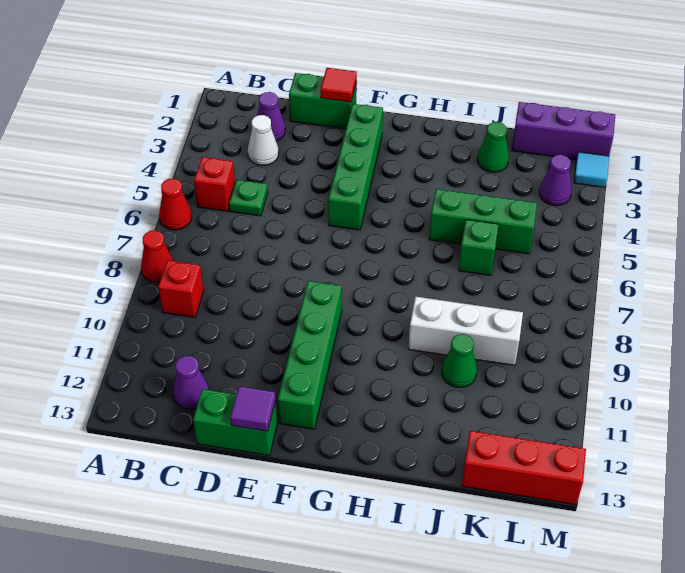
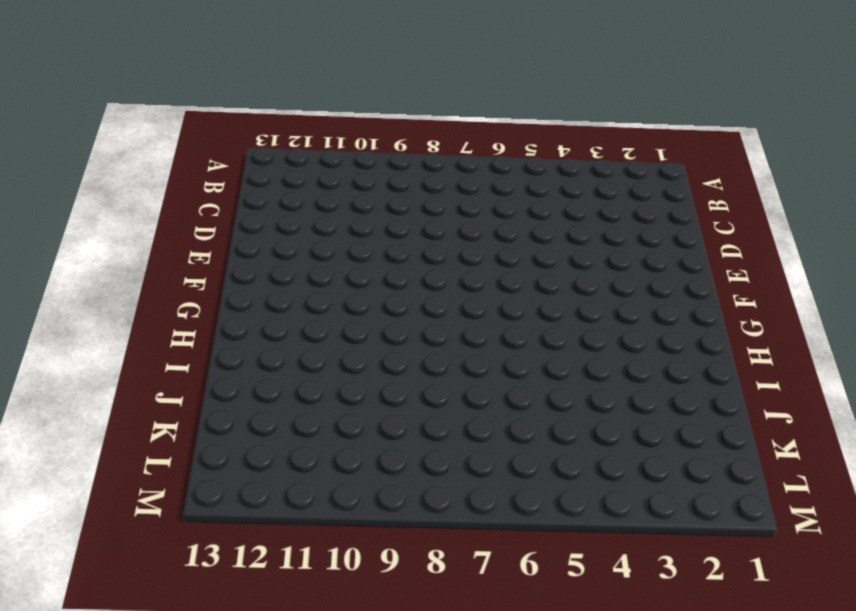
none -> red 1x1 cone [159,179,192,230]
none -> red 1x1 cone [141,231,173,283]
none -> red 1x1 brick [194,157,235,211]

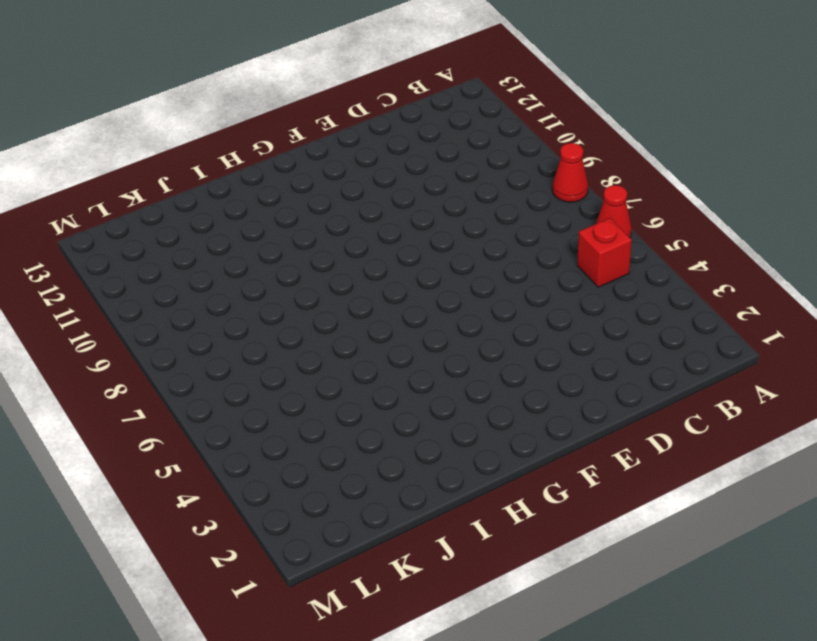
none -> red 1x1 brick [158,260,204,317]
none -> purple 1x1 cone [257,92,285,141]
none -> white 1x1 cone [248,115,279,165]

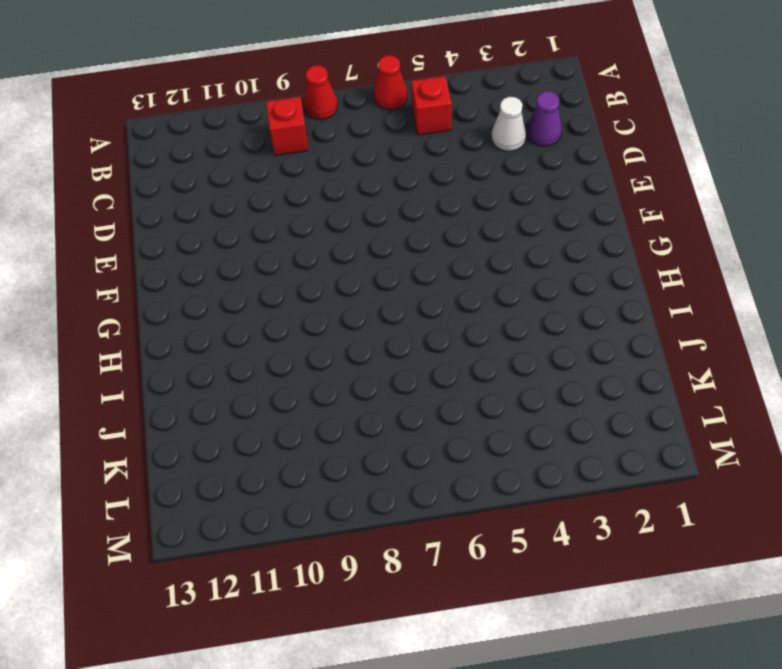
none -> green 1x1 plate [229,180,268,216]
none -> purple 1x1 cone [173,356,209,409]
none -> green 1x2 brick [289,73,357,129]

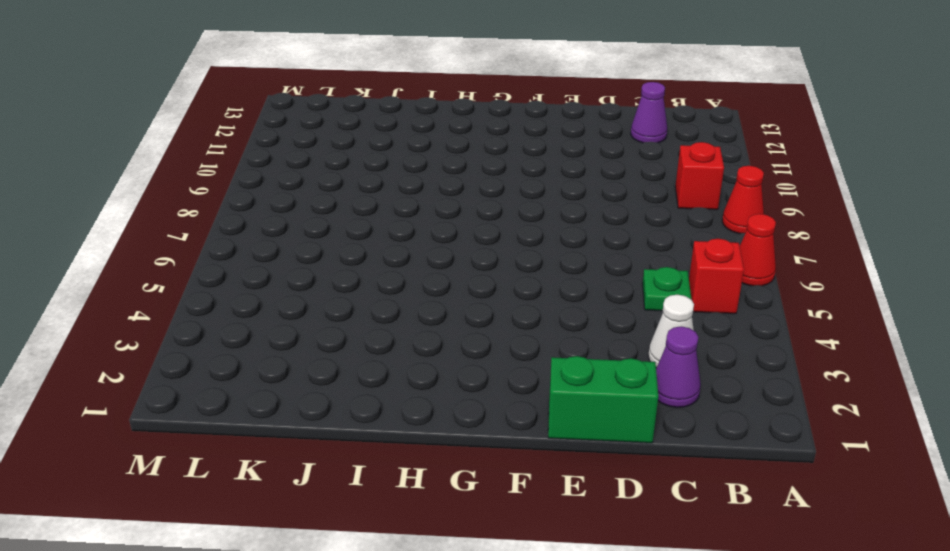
none -> green 1x2 brick [193,389,277,455]
none -> green 1x4 brick [328,104,383,230]
none -> green 1x4 brick [278,281,342,429]

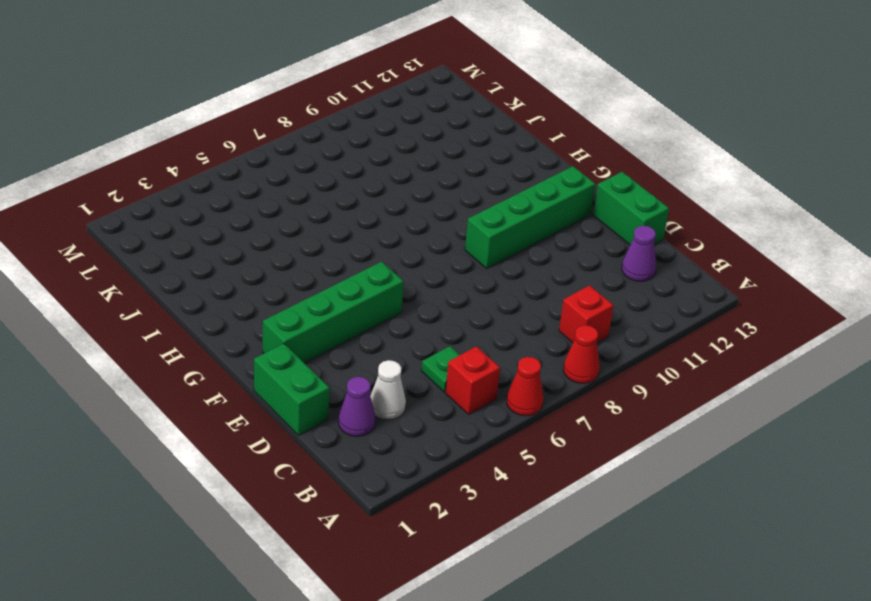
none -> green 1x3 brick [429,189,537,254]
none -> white 1x3 brick [408,297,523,365]
none -> green 1x1 cone [477,122,509,172]

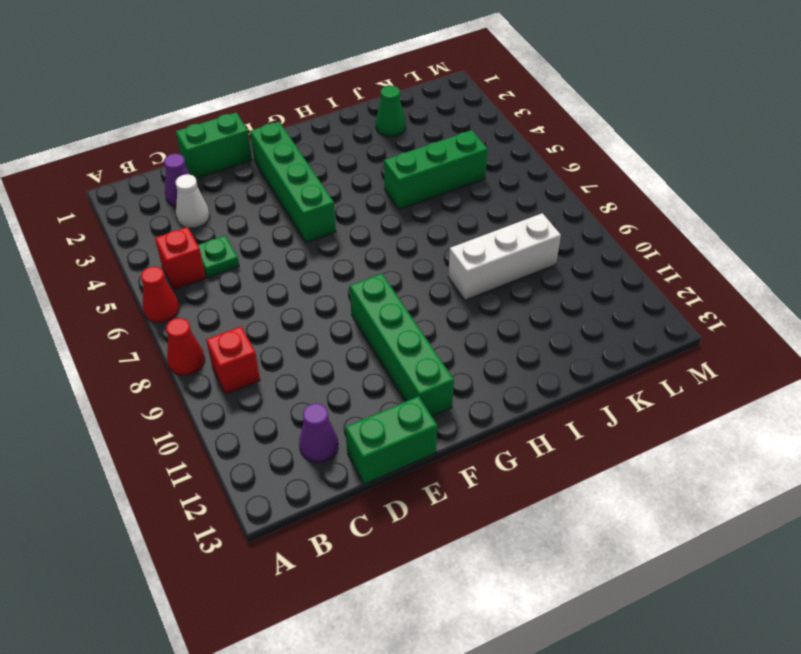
none -> green 1x1 brick [459,220,499,275]
none -> green 1x1 cone [442,334,477,387]
none -> purple 1x3 brick [512,102,615,159]

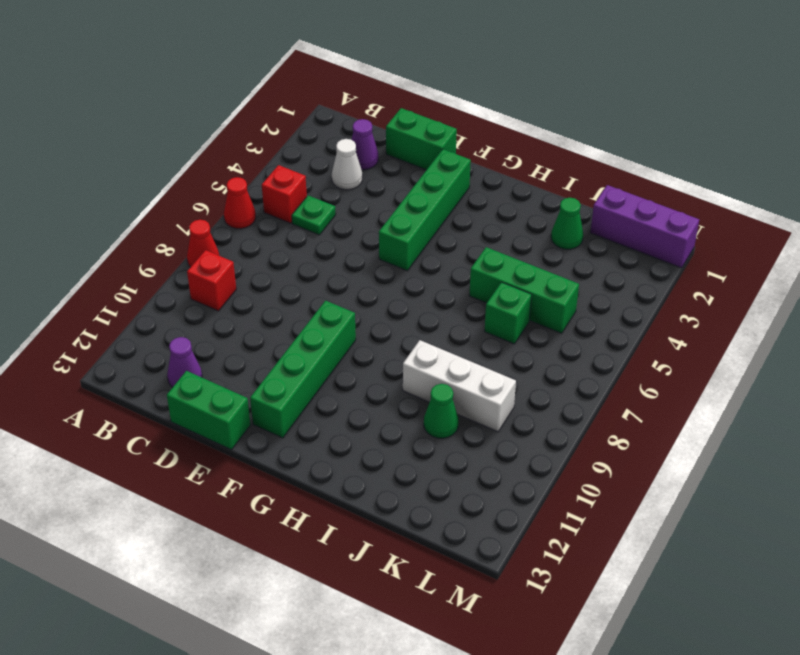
none -> red 1x3 brick [462,431,586,505]
none -> purple 1x1 cone [539,155,572,206]
none -> cyan 1x1 tile [574,152,609,187]

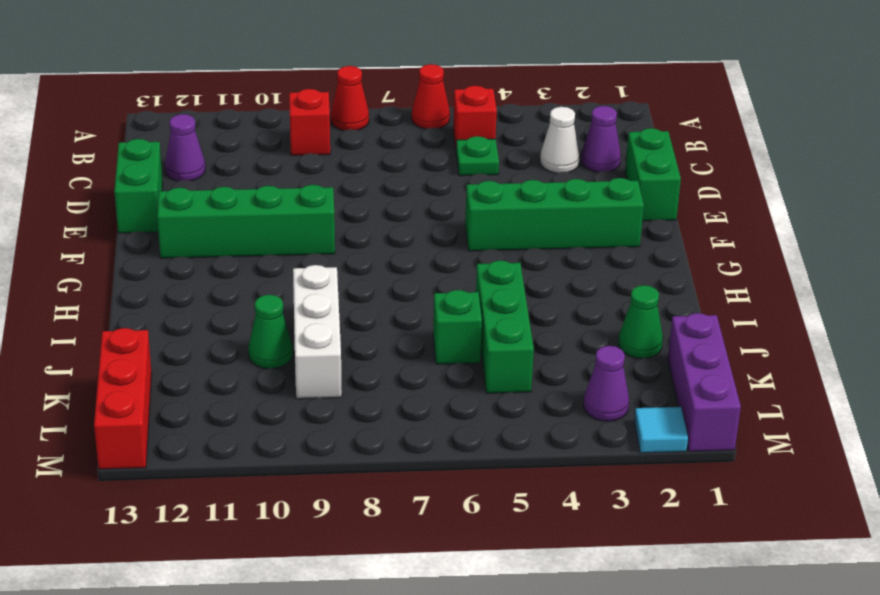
none -> red 1x1 tile [321,68,357,102]
none -> purple 1x1 tile [230,386,276,431]

